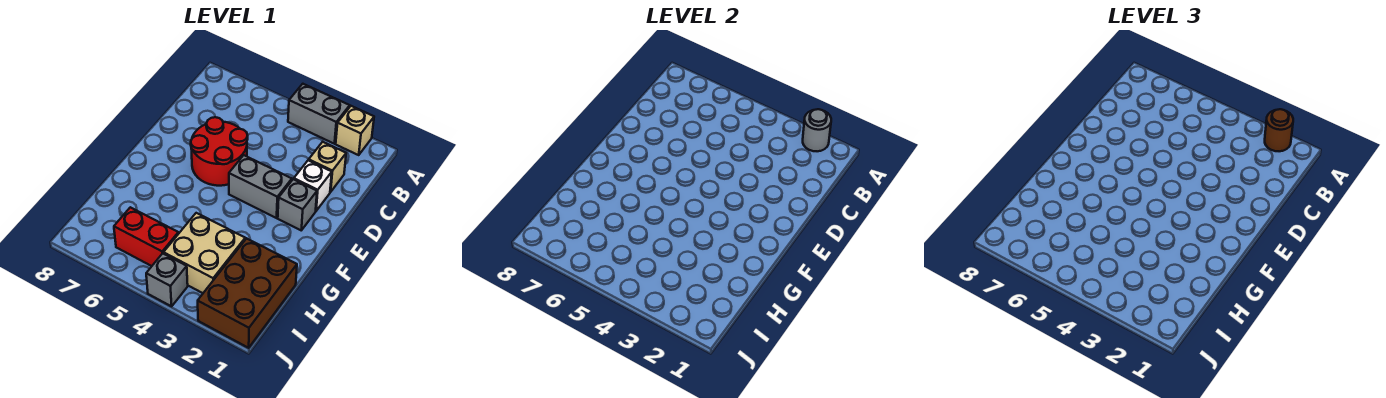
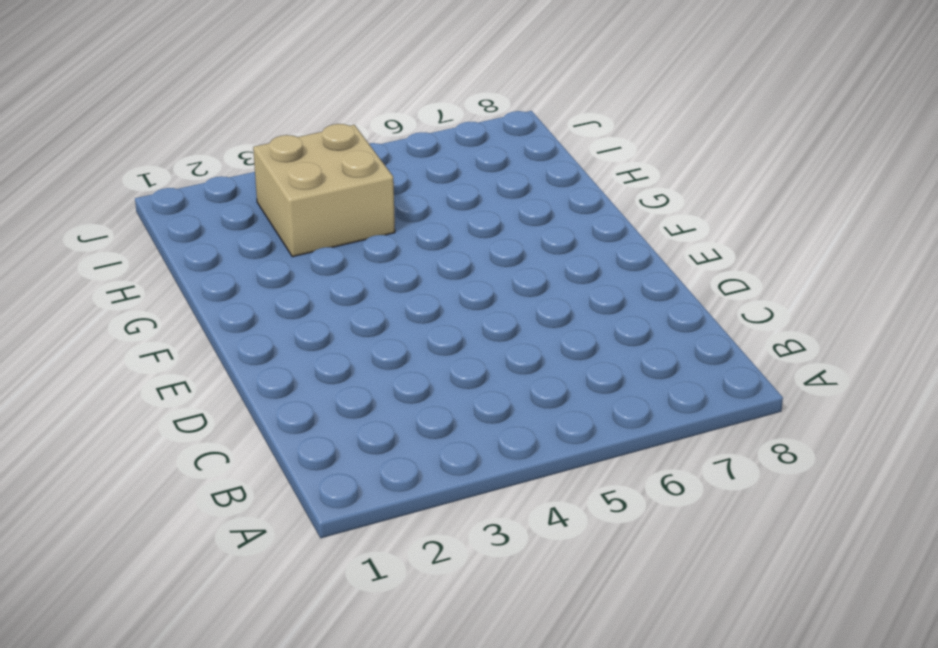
none -> tan 1x1 brick [336,106,374,155]
none -> grey 1x2 brick [288,84,350,144]
none -> tan 1x1 brick [309,142,346,192]

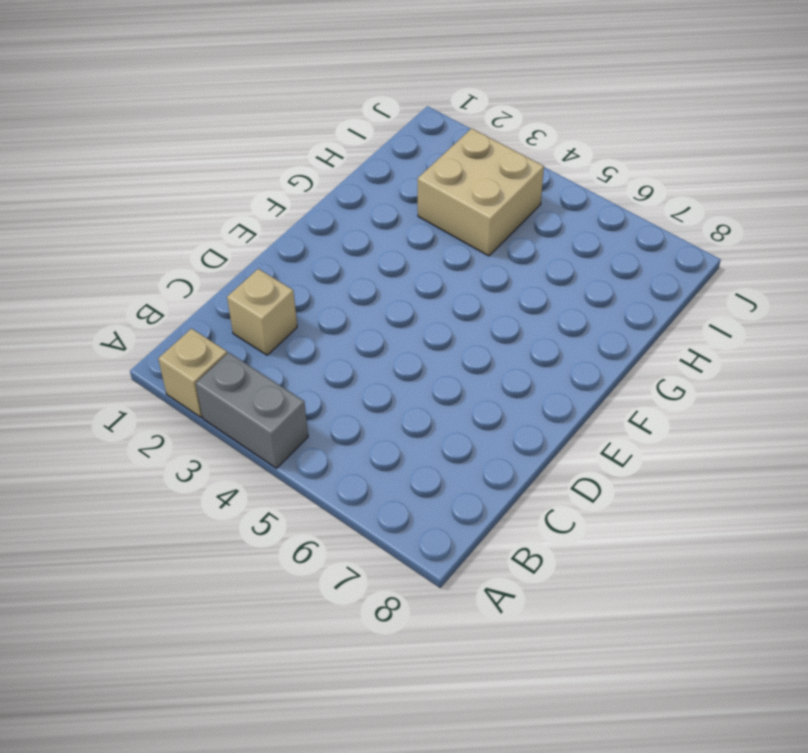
none -> white 1x1 brick [294,160,332,211]
none -> red 2x2 round brick [191,117,248,186]
none -> grey 1x1 brick [278,179,317,230]

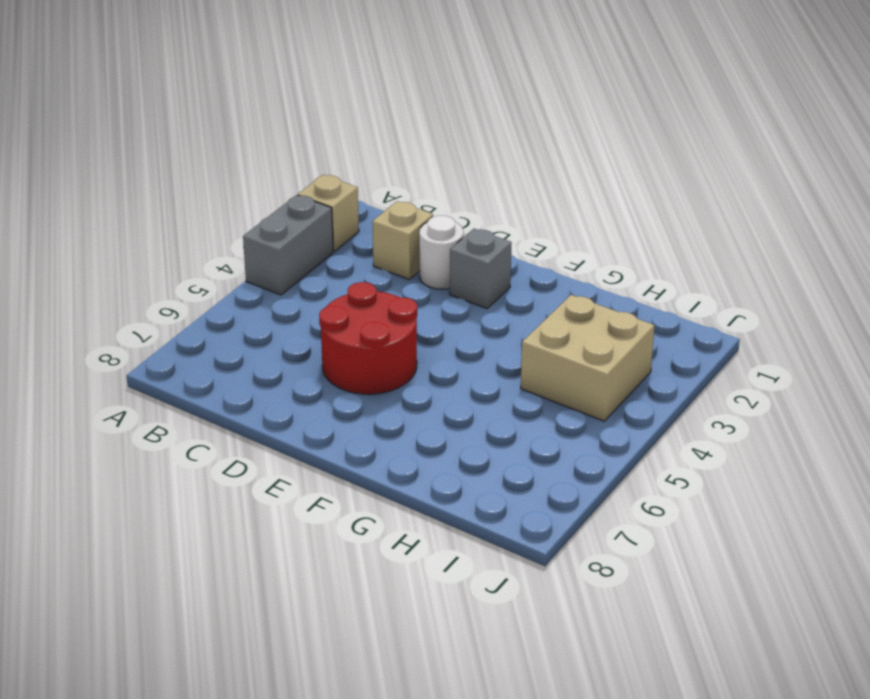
white 1x1 round brick [419,216,464,289] -> white 1x1 brick [294,160,332,211]
none -> grey 1x2 brick [229,155,292,218]
none -> brown 2x3 brick [198,238,297,348]
none -> red 1x2 brick [114,207,178,266]

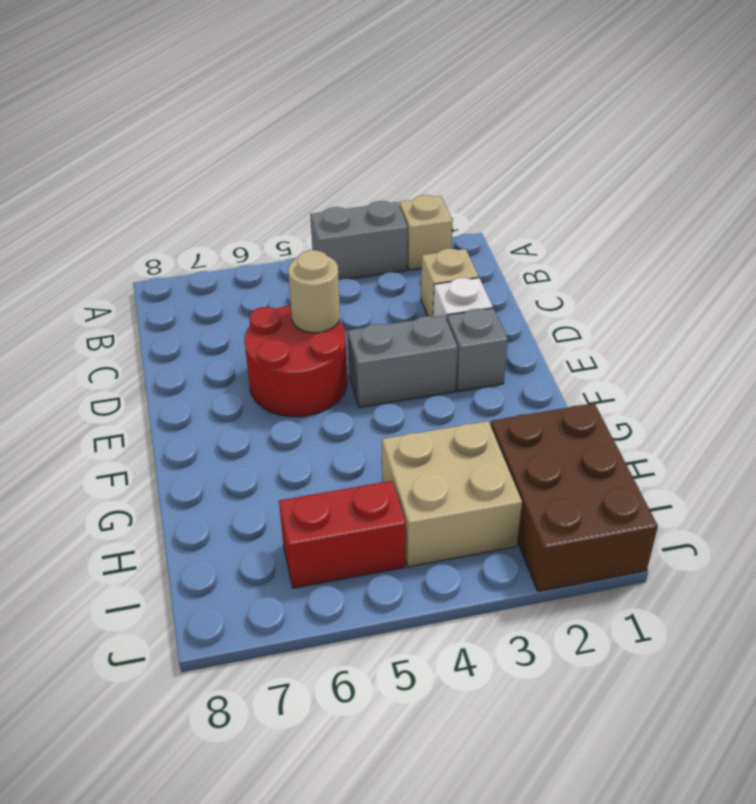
tan 1x1 round brick [288,250,340,333] -> none
none -> grey 1x1 brick [146,253,188,306]
none -> grey 1x1 round brick [803,109,831,151]
none -> brown 1x1 round brick [1265,109,1293,151]

